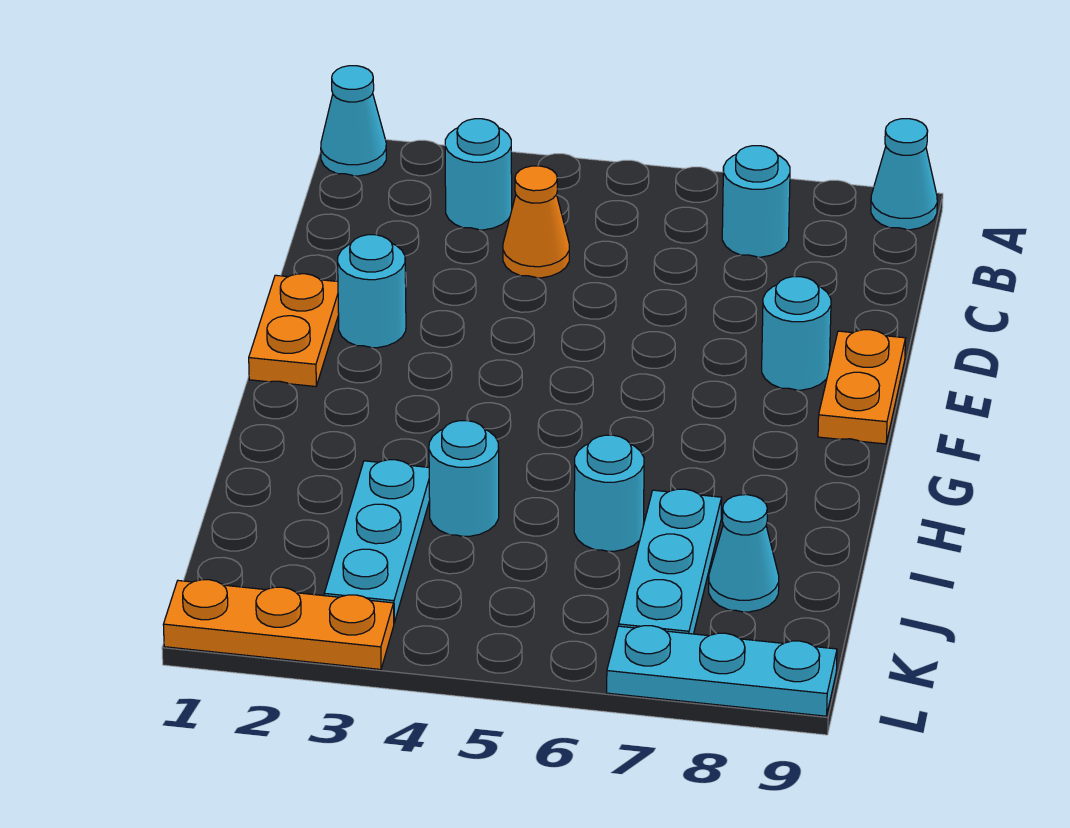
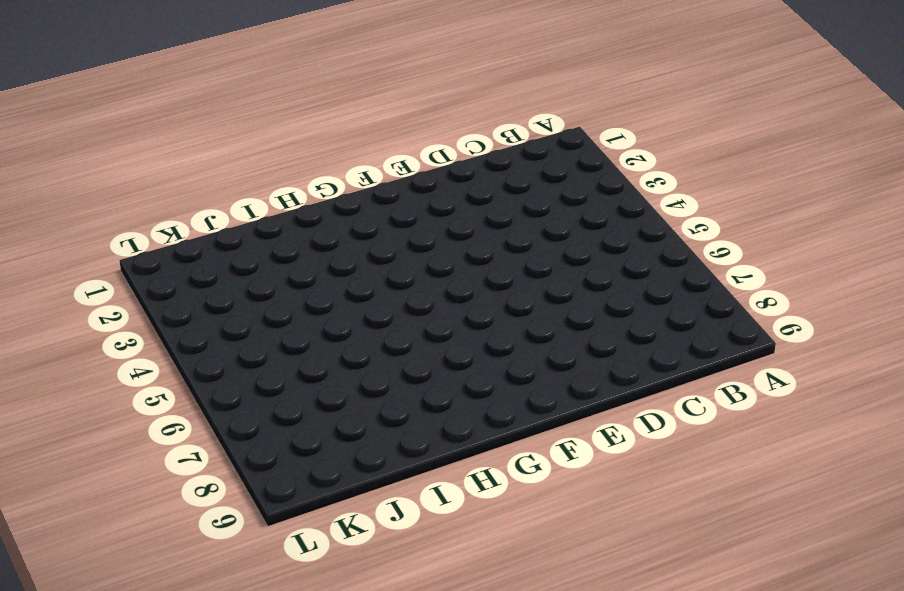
none -> cyan 1x1 cone [321,66,386,176]
none -> cyan 1x1 cone [871,119,937,230]
none -> cyan 1x1 round brick [445,119,512,230]

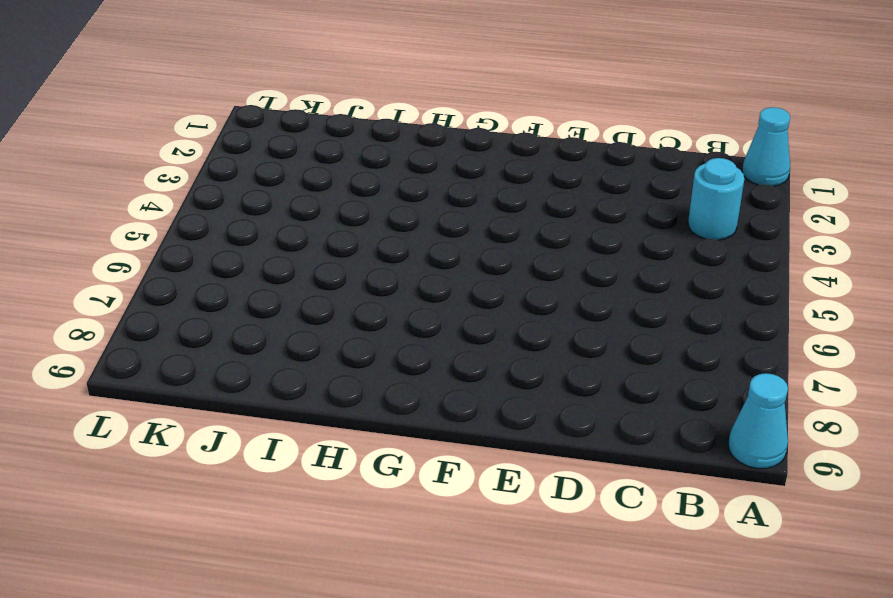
none -> cyan 1x1 round brick [722,146,790,257]
none -> orange 1x1 cone [503,166,569,278]
none -> orange 1x2 plate [249,274,339,386]

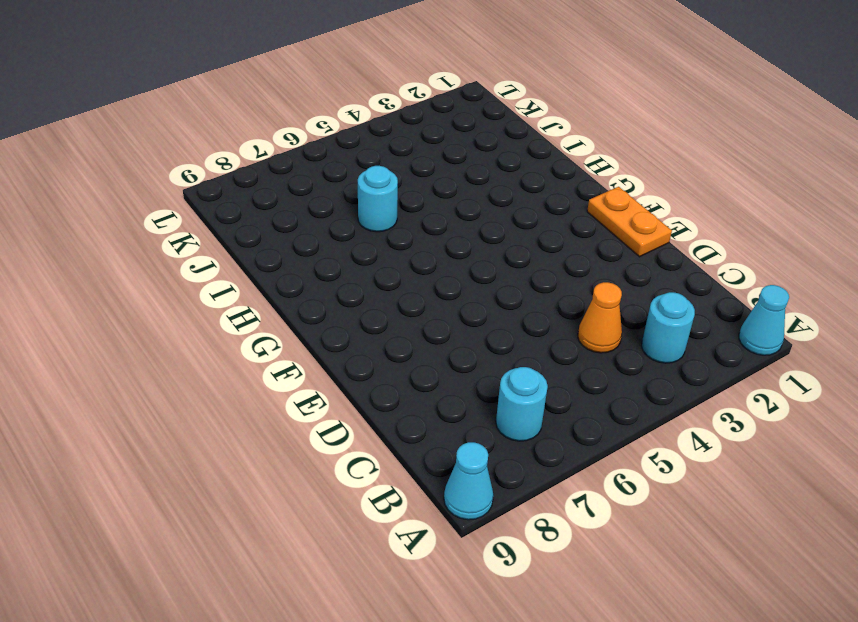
none -> cyan 1x1 round brick [338,235,406,348]
none -> cyan 1x1 round brick [762,277,831,390]
none -> orange 1x2 plate [818,330,905,444]

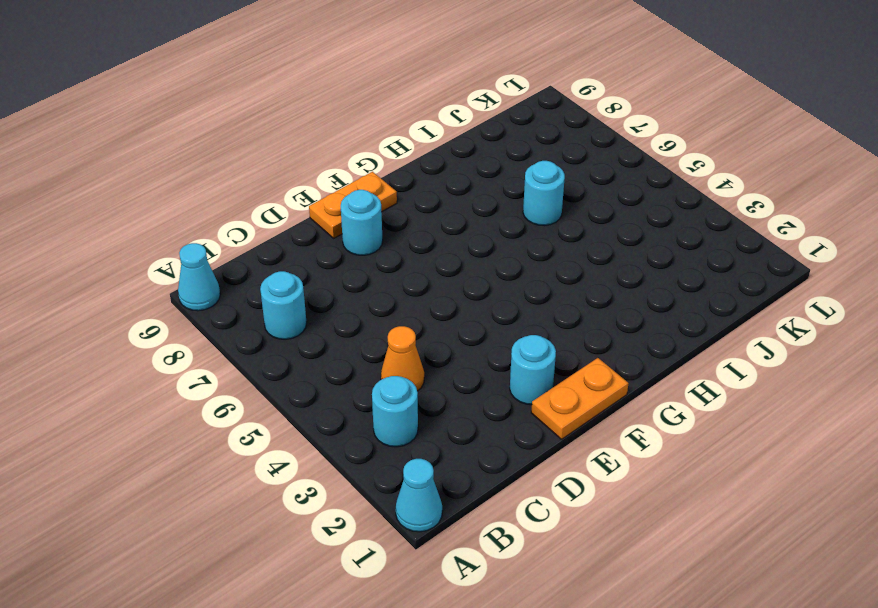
none -> cyan 1x3 plate [324,460,430,623]
none -> cyan 1x1 round brick [429,421,499,536]
none -> cyan 1x3 plate [619,489,722,634]

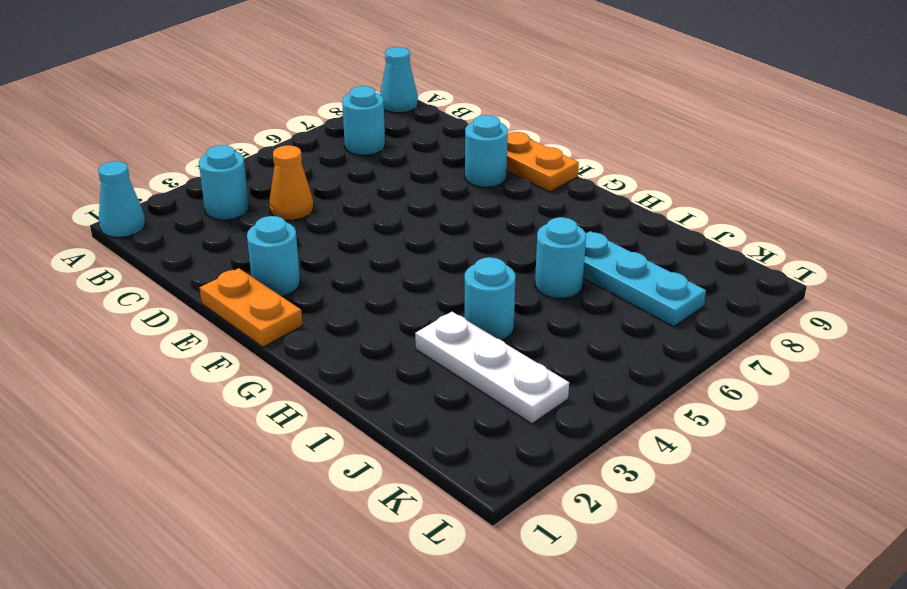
white 1x3 plate [415,312,569,424] -> cyan 1x3 plate [324,460,430,623]
none -> cyan 1x1 cone [709,495,779,612]
none -> orange 1x3 plate [163,580,394,669]
none -> cyan 1x3 plate [607,626,837,716]

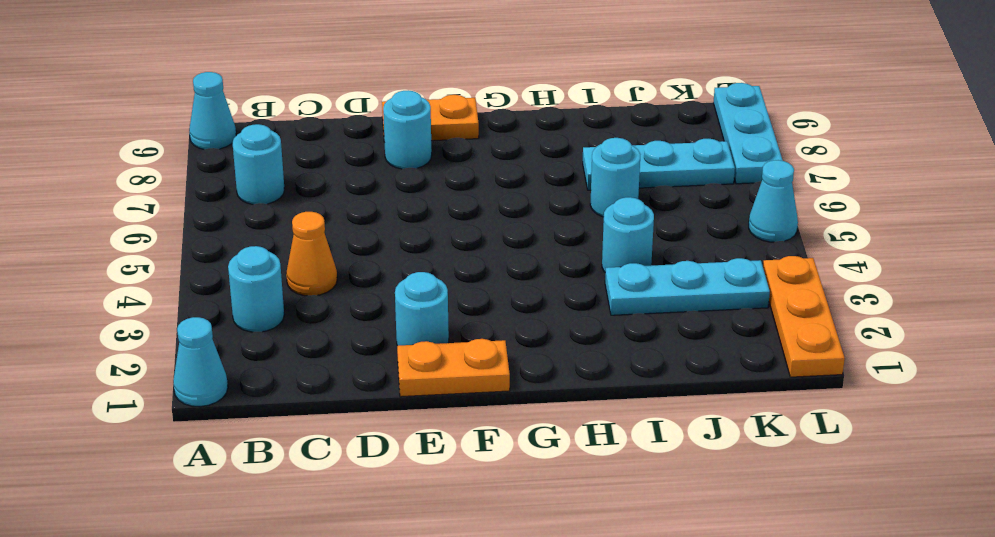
cyan 1x1 cone [749,160,798,242] -> cyan 1x1 cone moved to [709,495,779,612]

